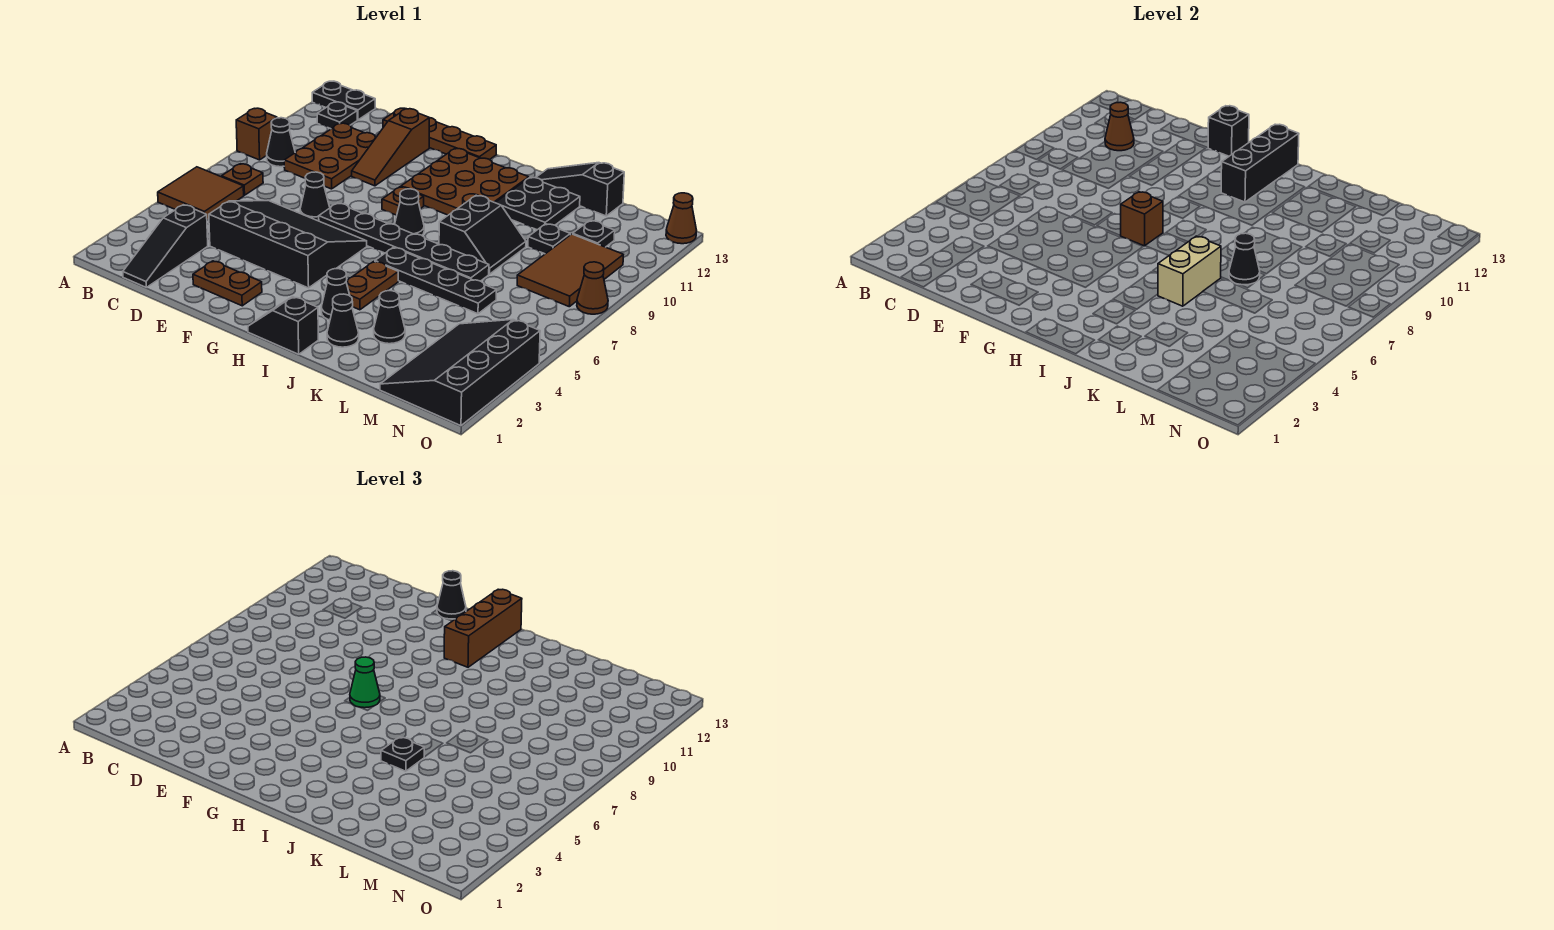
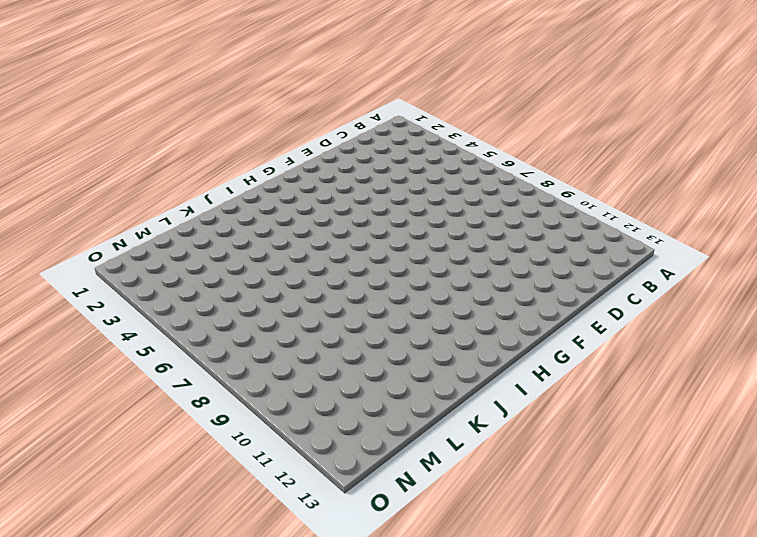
none -> brown 2x2 tile [158,167,244,220]
none -> brown 1x1 brick [236,108,277,160]
none -> black 1x2 plate [312,81,375,120]
none -> brown 1x1 plate [222,164,263,195]

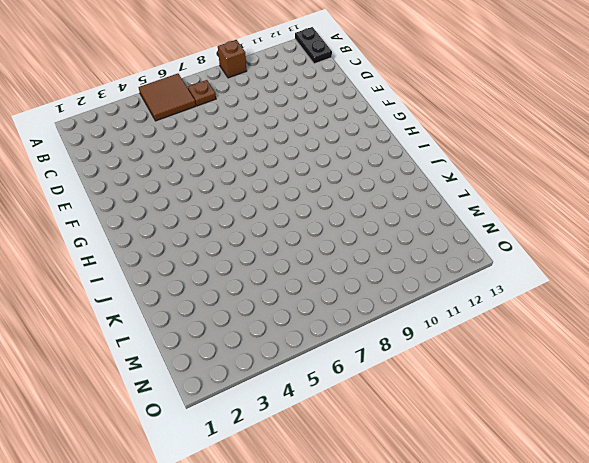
none -> black 1x1 cone [267,118,295,167]
none -> black 1x1 plate [317,102,357,129]
none -> black 1x3 slope [123,205,208,287]
none -> brown 2x3 plate [284,123,376,189]

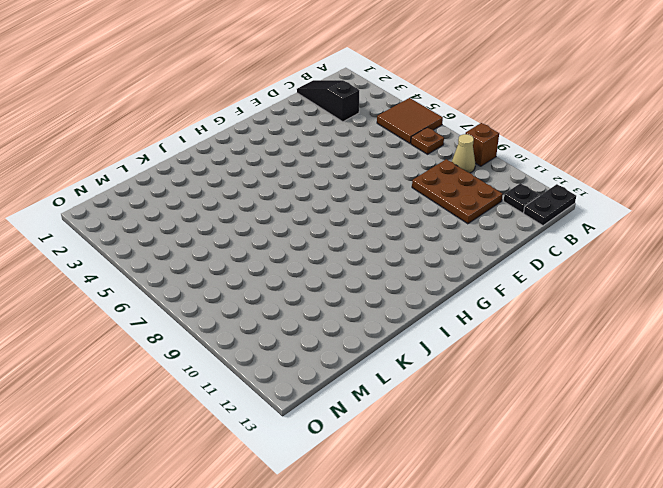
tan 1x1 cone [452,134,475,173] -> black 1x1 cone [267,118,295,167]
none -> black 3x4 slope [209,201,367,288]
none -> brown 1x4 plate [383,108,496,160]
none -> brown 1x2 plate [193,261,262,306]
none -> black 1x1 cone [300,172,330,221]

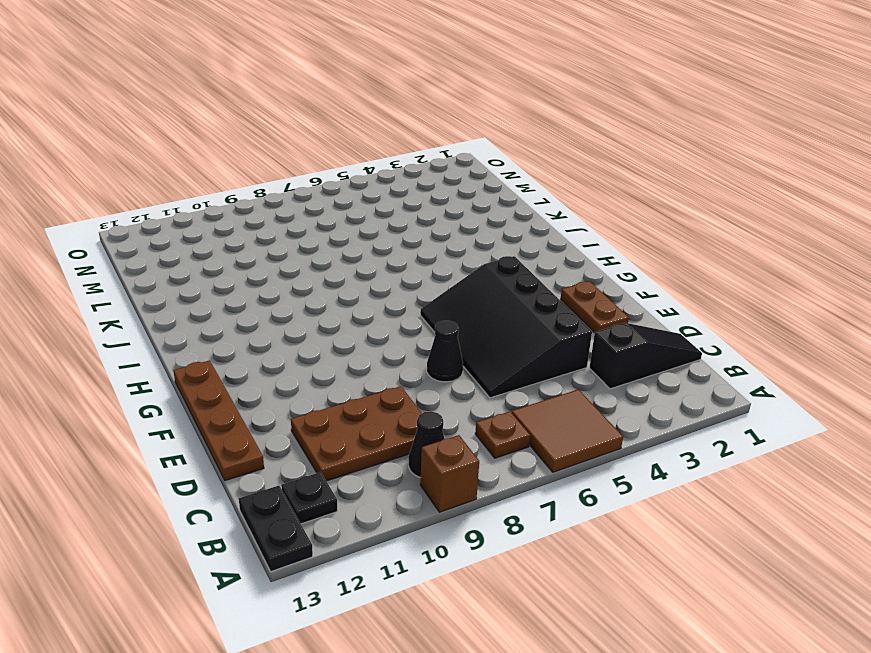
none -> brown 1x3 slope [352,109,429,186]
none -> black 1x6 plate [319,203,489,281]
none -> brown 1x1 plate [382,187,424,215]
none -> brown 3x3 plate [401,149,529,215]

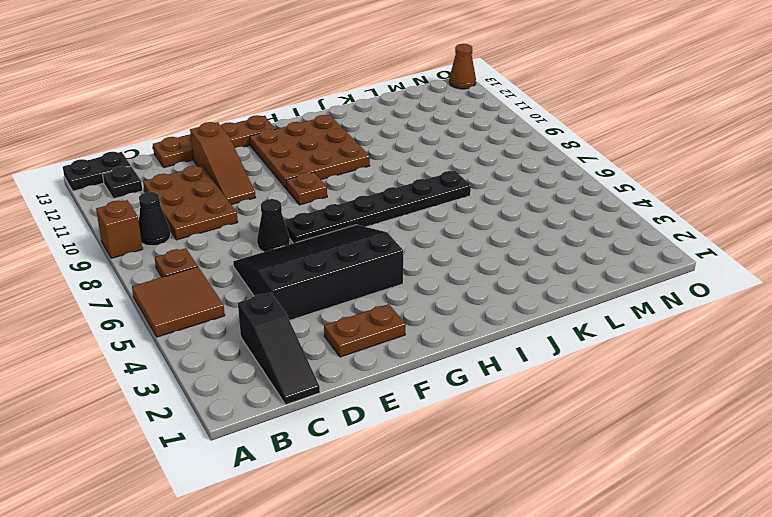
none -> black 1x2 slope [248,297,318,354]
none -> black 1x1 cone [395,189,424,235]
none -> black 1x1 cone [321,269,353,320]
none -> brown 1x2 plate [346,261,398,310]

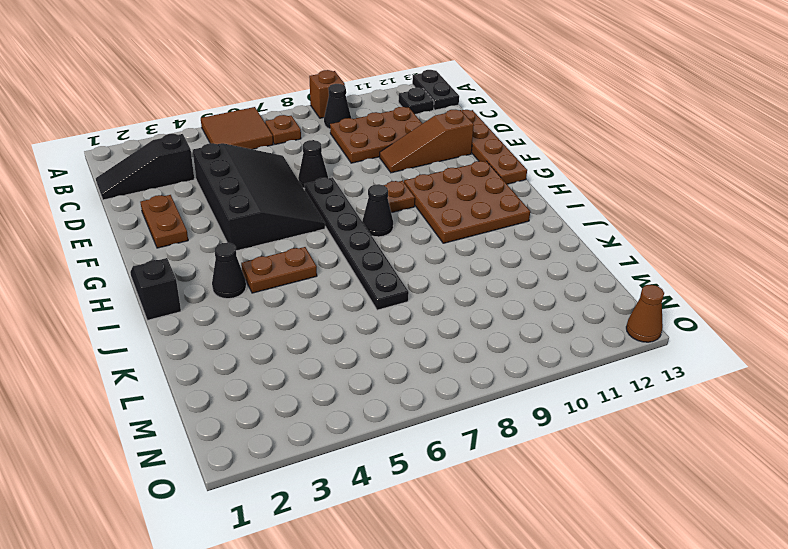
none -> black 1x4 plate [375,247,496,314]
none -> black 1x1 cone [327,294,359,347]
none -> black 2x2 slope [439,195,526,274]
none -> black 2x2 plate [495,177,580,230]

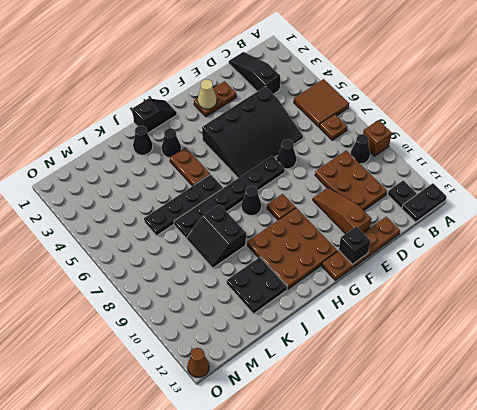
tan 1x1 cone [198,80,217,109] -> none
none -> black 1x3 slope [536,163,624,216]
none -> black 1x1 cone [374,291,405,344]
none -> black 1x1 plate [528,224,570,254]
none -> black 3x4 slope [380,320,540,426]

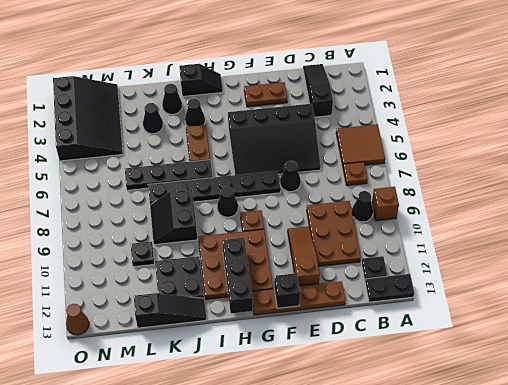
none -> brown 2x3 tile [517,234,623,307]
none -> black 1x1 plate [573,220,615,247]
none -> brown 1x1 cone [577,262,608,314]
none -> brown 1x1 cone [1105,102,1134,151]

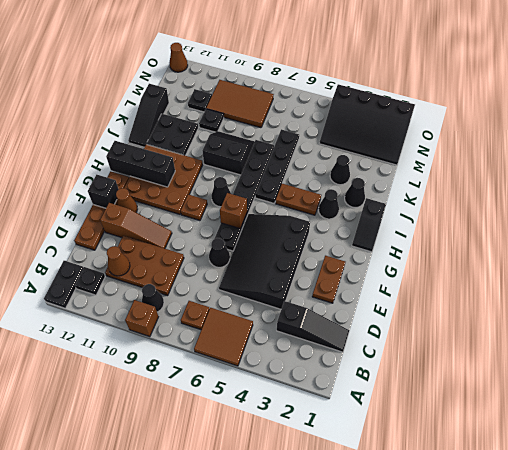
brown 1x1 cone [116,188,137,212] -> brown 1x1 cone moved to [577,262,608,314]
none -> tan 1x2 brick [1158,236,1221,306]
none -> black 1x1 cone [1229,233,1260,285]
none -> black 1x1 cone [437,571,466,619]
none -> green 1x1 cone [350,657,380,708]

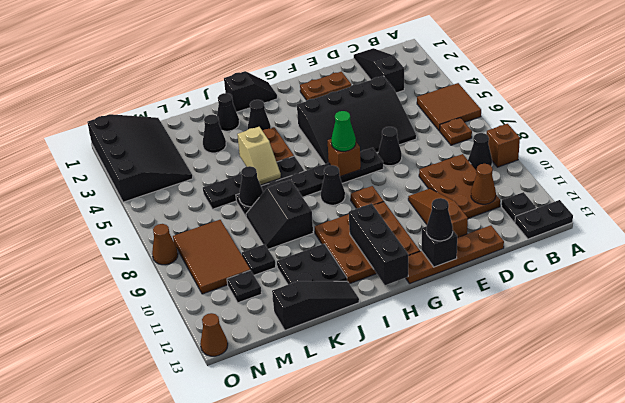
tan 1x2 slope [237,127,281,185] -> tan 1x2 brick [1158,236,1221,306]
none -> brown 1x3 brick [444,589,522,667]
none -> black 1x1 plate [381,737,424,771]

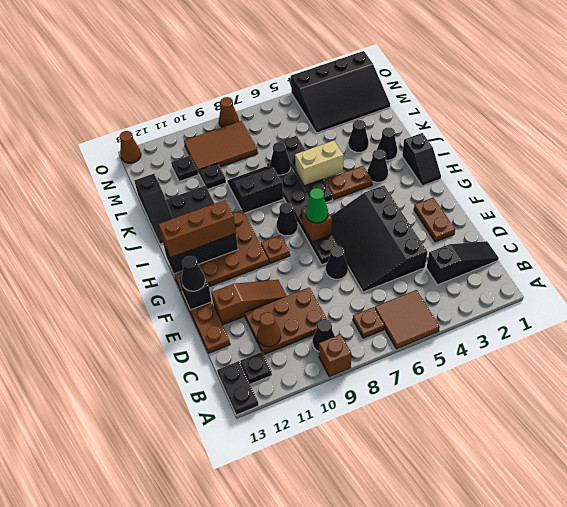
none -> black 1x1 plate [381,737,424,771]

